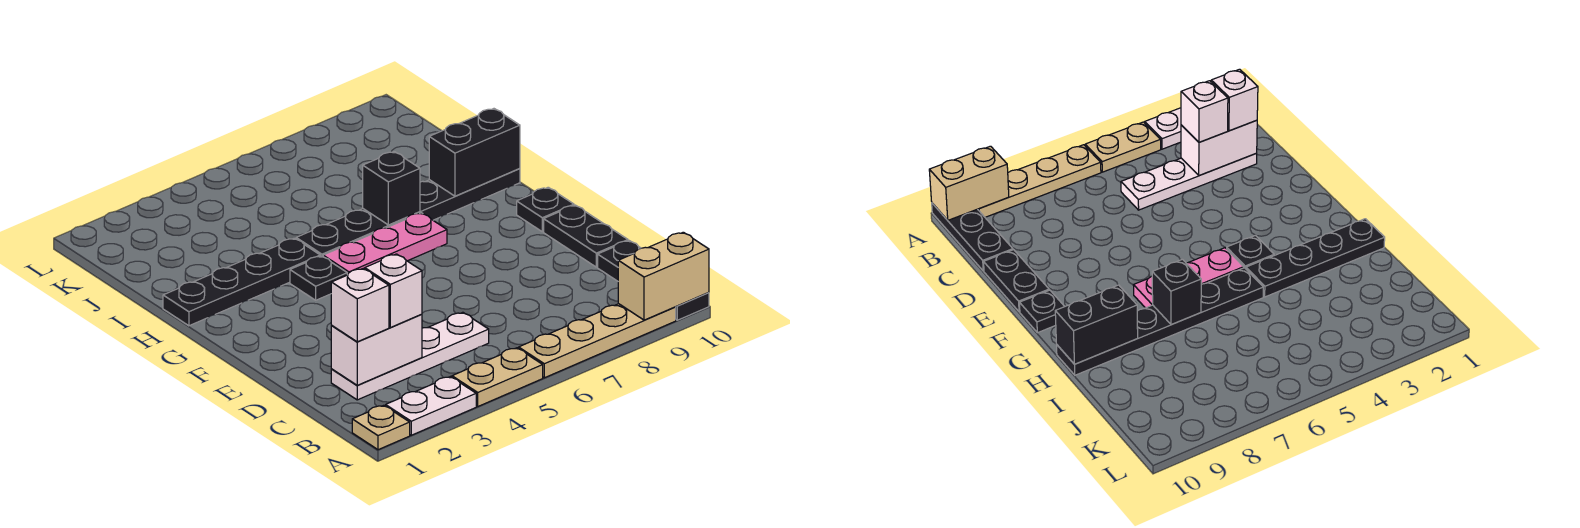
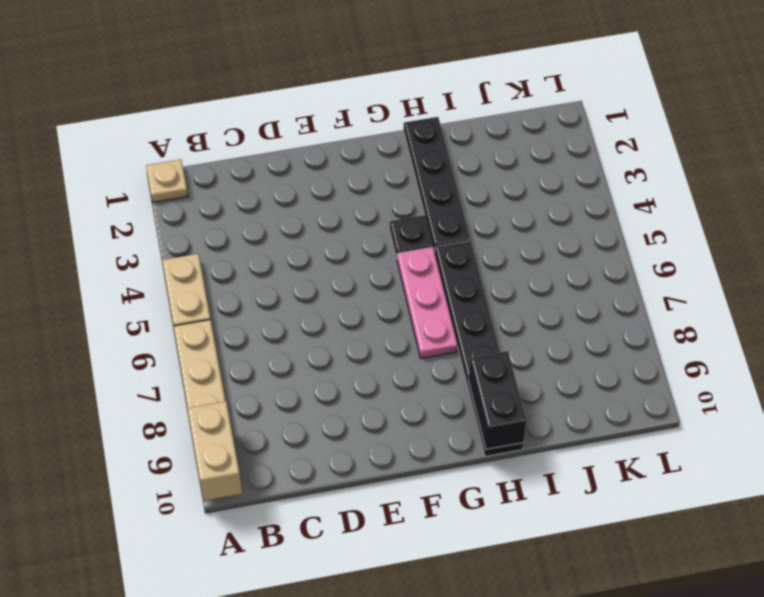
none -> white 1x2 plate [386,377,476,435]
none -> black 1x3 plate [598,241,709,320]
none -> white 1x4 plate [331,312,489,400]

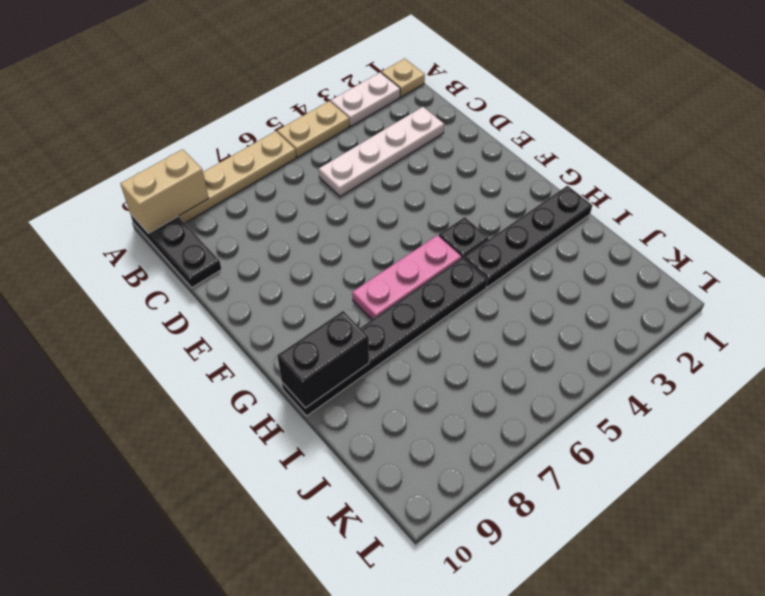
none -> black 1x2 plate [544,205,628,267]
none -> black 1x1 plate [517,187,574,232]
none -> white 1x2 brick [331,314,422,385]

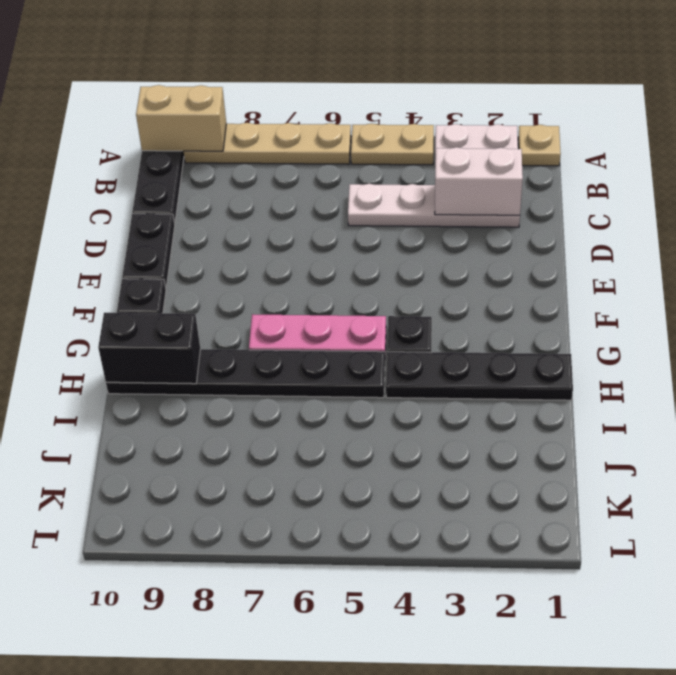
none -> black 1x1 brick [363,152,420,225]
none -> white 1x1 brick [331,269,389,342]
none -> white 1x1 brick [365,254,422,327]

